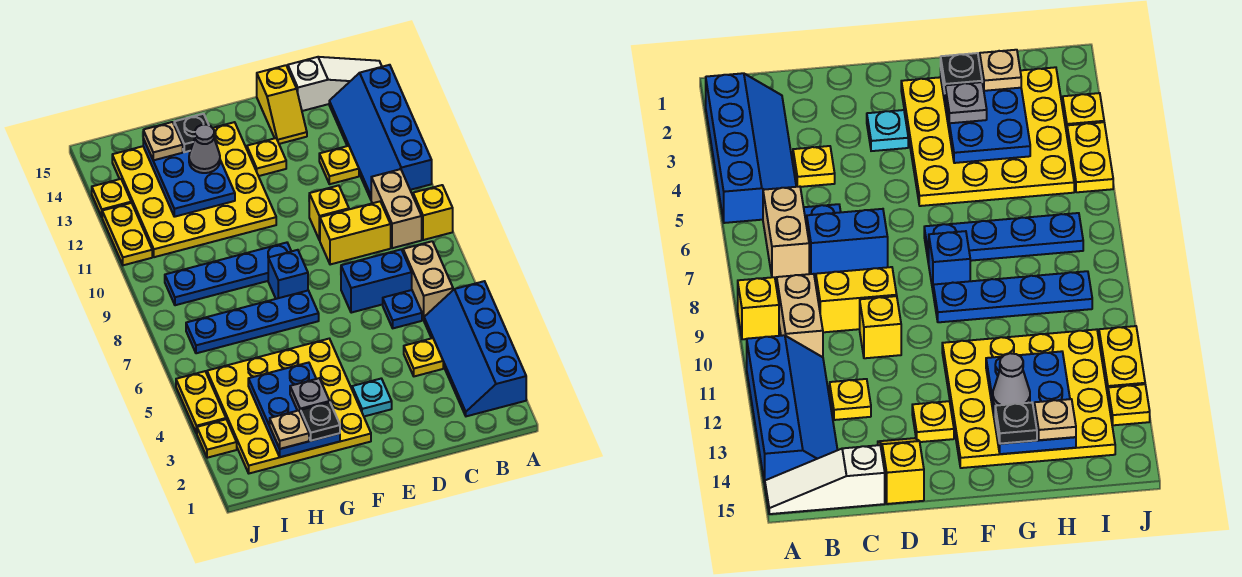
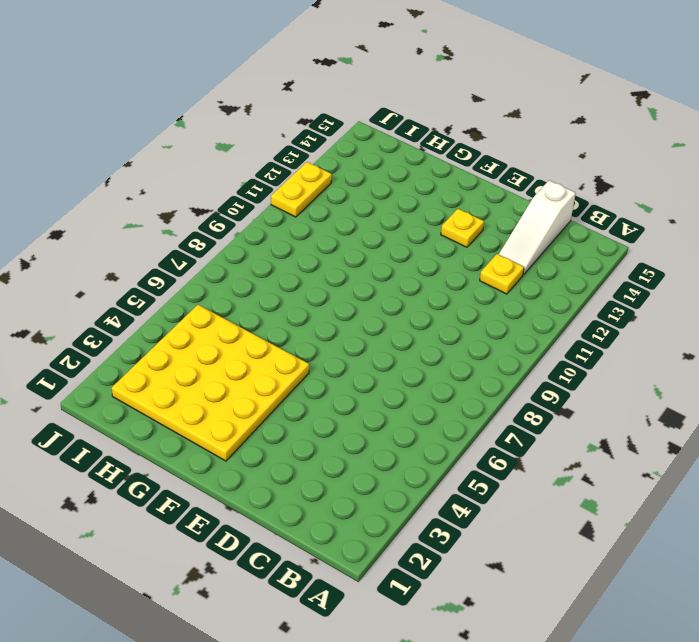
white 1x3 slope [499,180,576,275] -> white 1x3 slope turned to [288,57,382,111]
none -> blue 2x4 slope [424,281,526,416]
none -> yellow 1x1 brick [413,185,453,240]
none -> blue 2x4 slope [329,65,432,199]
none -> tan 1x2 brick [403,241,453,320]

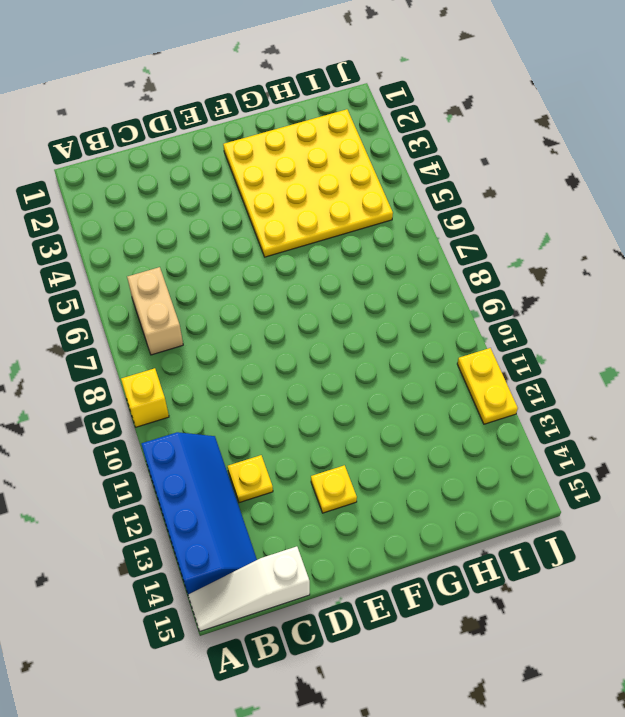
none -> blue 2x4 slope [424,281,526,416]
none -> tan 1x2 brick [371,169,422,248]
none -> yellow 1x1 plate [404,338,443,376]
none -> blue 1x1 plate [383,290,422,328]

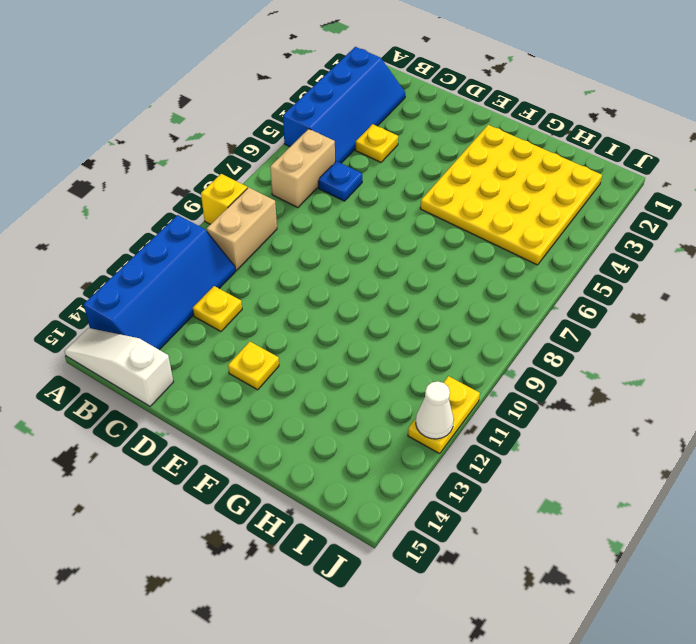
white 1x1 cone [416,381,454,439] -> none
none -> blue 1x2 brick [341,250,412,313]
none -> yellow 1x2 brick [320,202,391,265]
none -> yellow 1x1 brick [309,185,349,240]
none -> yellow 1x2 slope [257,65,307,144]

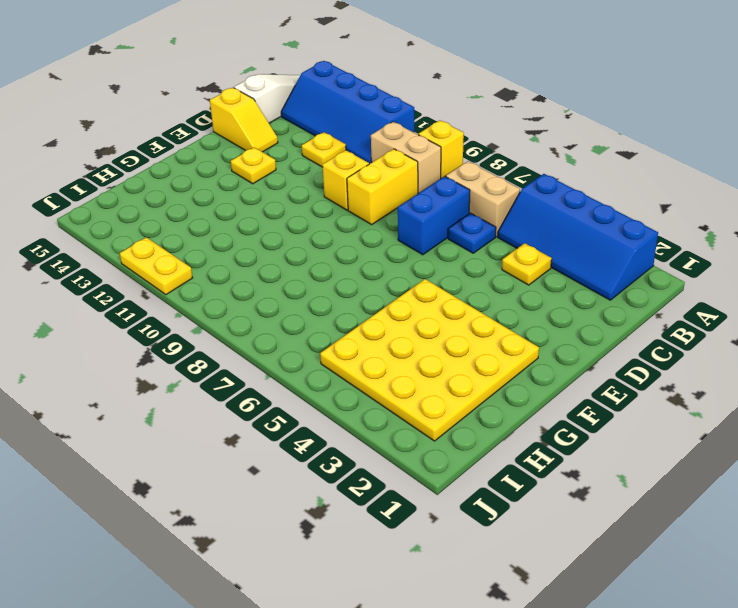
none -> cyan 1x1 plate [352,379,392,416]
none -> blue 1x4 plate [186,291,319,353]
none -> blue 1x1 brick [268,250,308,299]
none -> blue 1x4 plate [165,243,291,305]

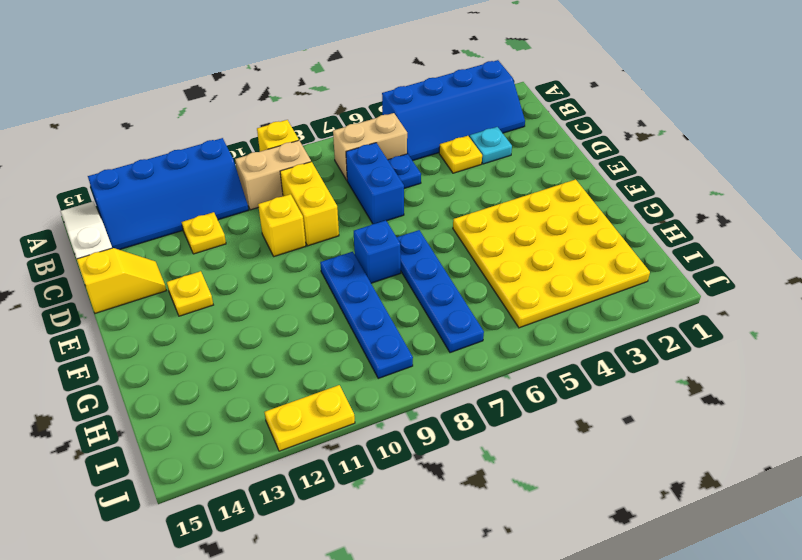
cyan 1x1 plate [469,127,512,164] -> cyan 1x1 plate moved to [352,379,392,416]
none -> yellow 4x4 plate [112,122,276,257]
none -> yellow 1x1 plate [197,419,237,458]
none -> yellow 1x2 plate [176,371,226,433]
none -> yellow 1x1 plate [92,179,131,217]

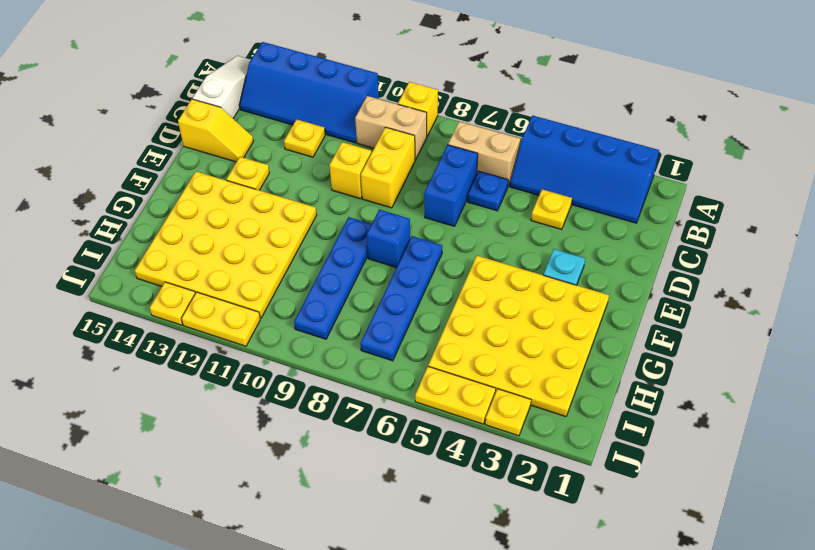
none -> blue 2x3 plate [248,363,340,457]
none -> blue 2x3 plate [143,139,235,217]
none -> black 1x1 plate [301,402,340,441]
none -> grey 1x1 plate [290,378,330,413]

